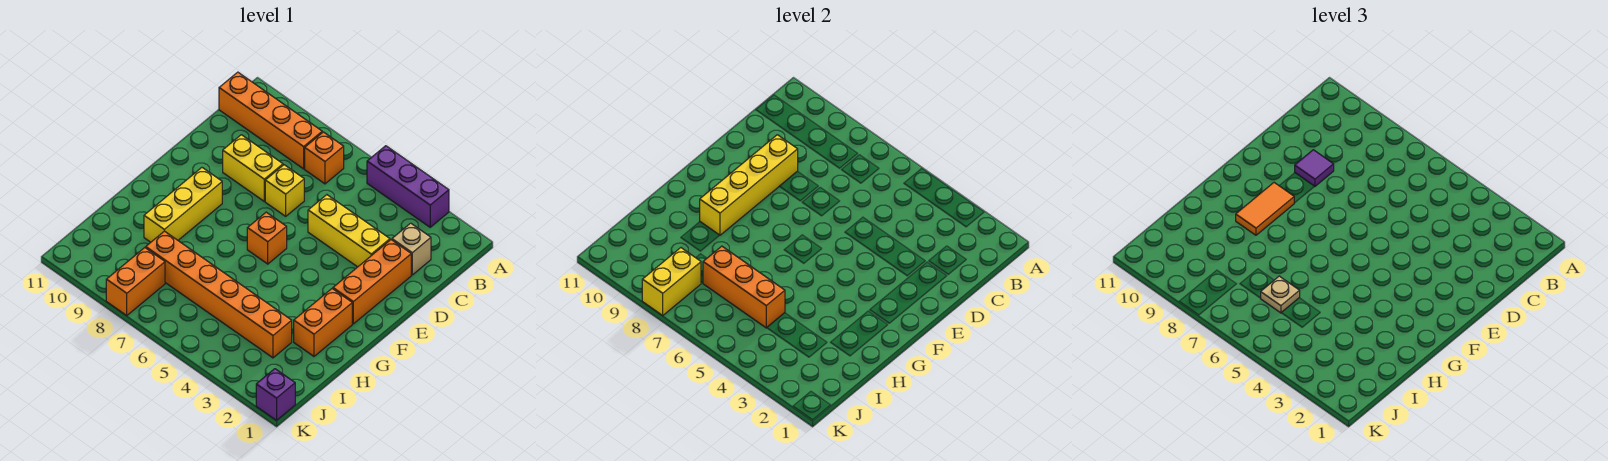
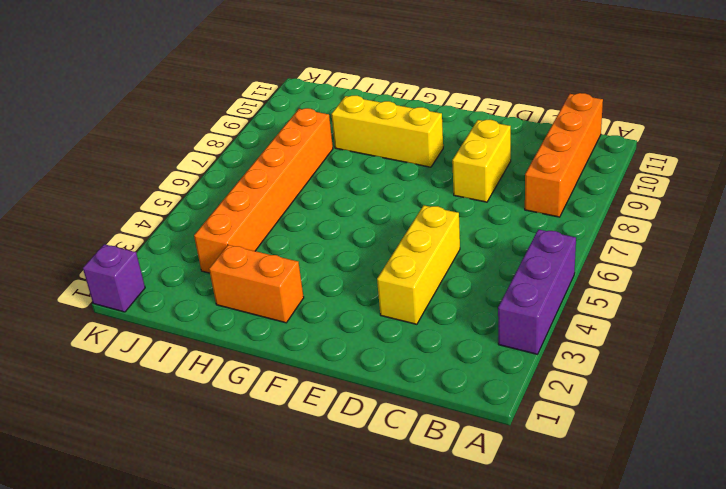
none -> orange 1x1 brick [305,132,344,184]
none -> tan 1x1 brick [392,223,431,275]
none -> orange 1x3 brick [333,240,411,324]

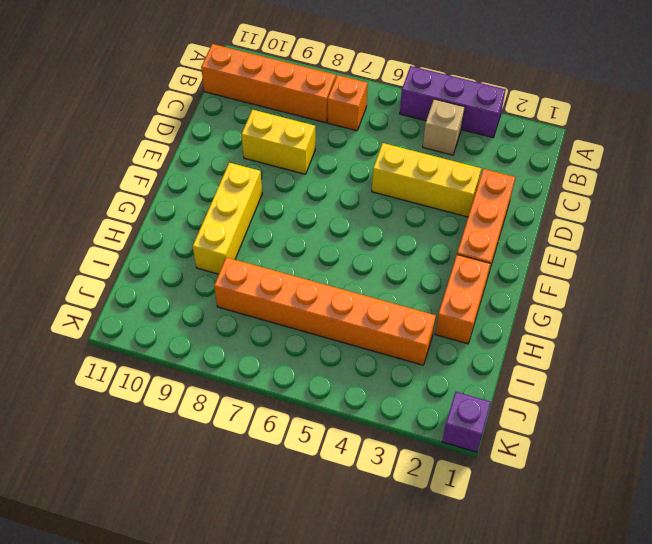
tan 1x1 brick [423,99,465,155] -> tan 1x1 brick moved to [392,223,431,275]
none -> yellow 1x1 brick [265,165,304,216]
none -> orange 1x1 brick [247,212,287,264]
none -> orange 1x2 brick [106,248,165,315]

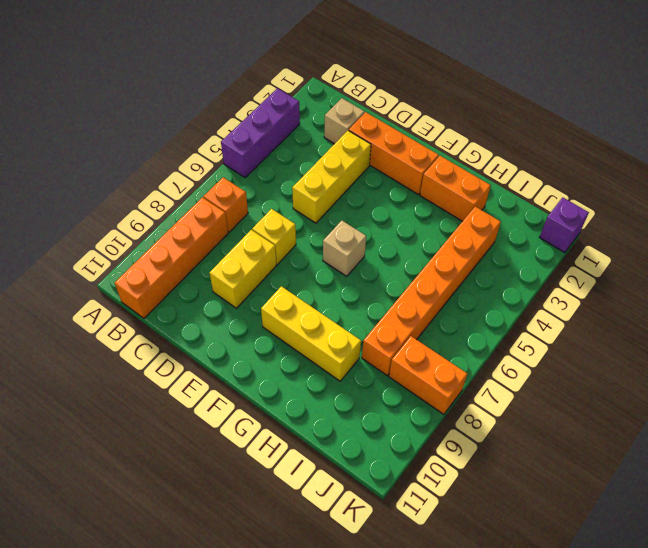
tan 1x1 brick [323,221,366,276] -> orange 1x1 brick [247,212,287,264]
none -> yellow 1x4 brick [700,135,798,235]
none -> orange 1x3 brick [703,246,785,328]
none -> yellow 1x2 brick [642,248,701,315]

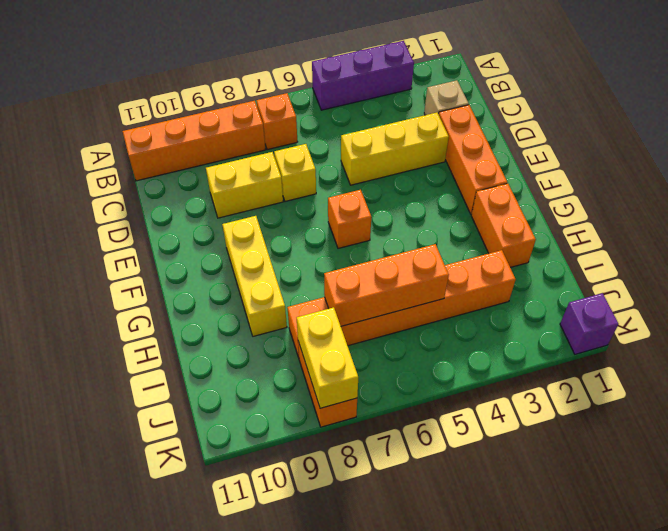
none -> yellow 1x4 brick [700,135,798,235]
none -> purple 1x1 tile [1295,150,1334,187]
none -> orange 1x2 tile [1236,183,1294,235]

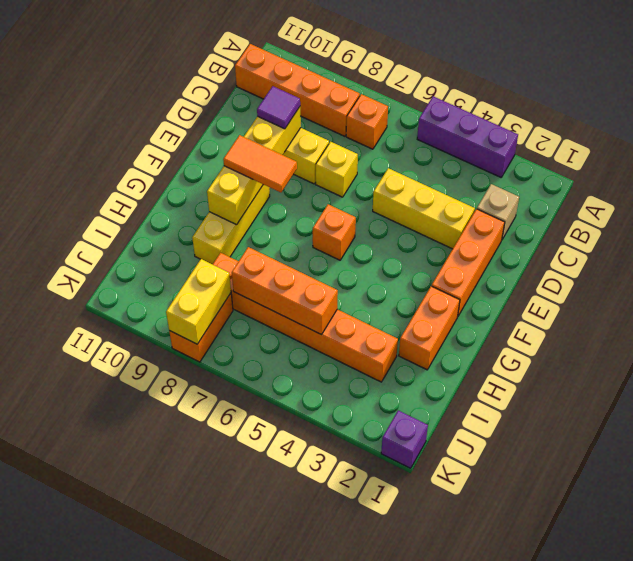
orange 1x2 tile [223,135,297,192] -> orange 1x2 tile turned to [1236,183,1294,235]
none -> tan 1x1 plate [1261,276,1300,313]

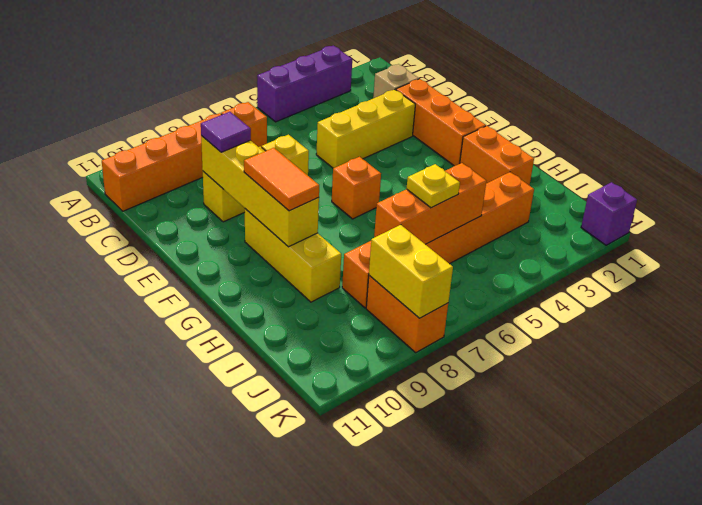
yellow 1x1 plate [407,164,460,208] -> tan 1x1 plate [1261,276,1300,313]

